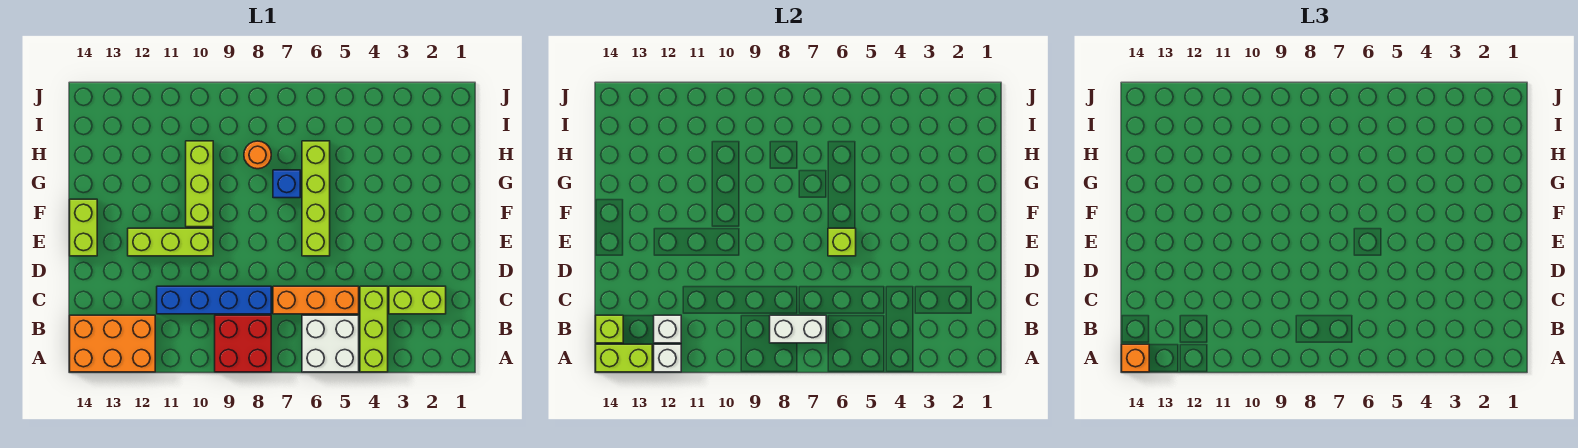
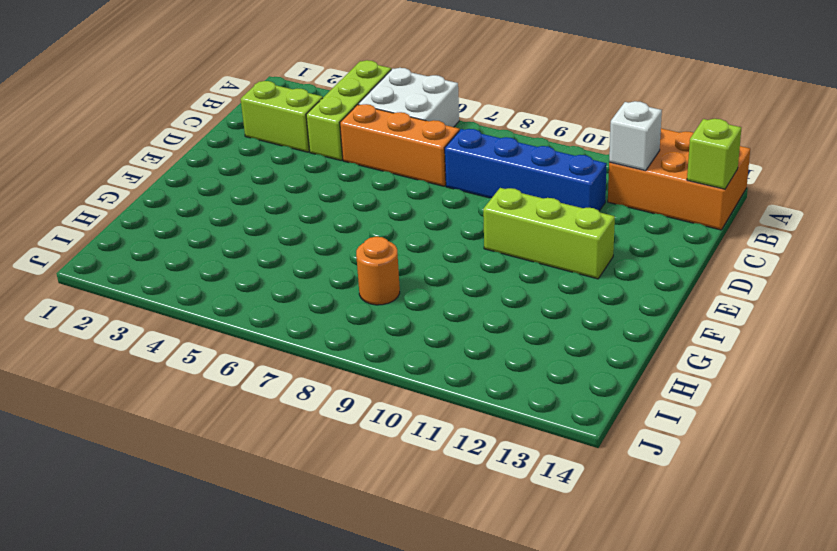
none -> red 2x2 brick [215,315,271,372]
none -> lime 1x4 brick [302,141,330,256]
none -> lime 1x2 brick [70,199,97,256]

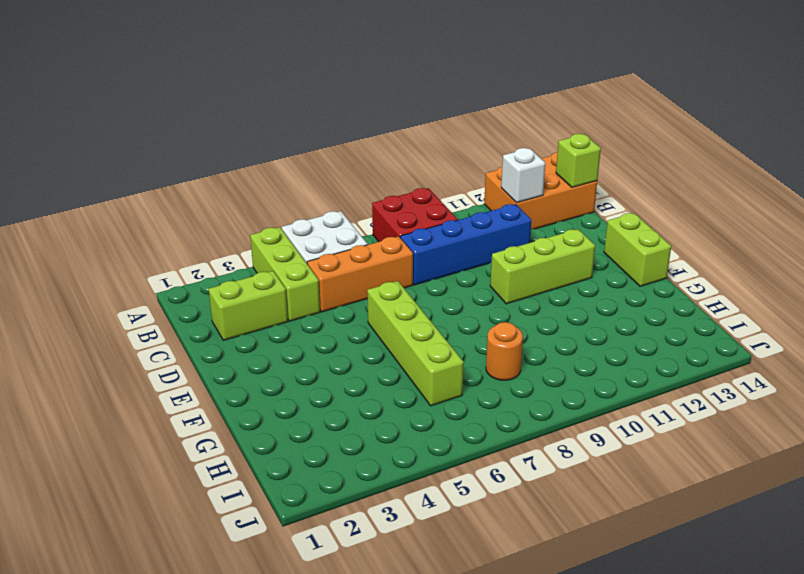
none -> lime 1x3 brick [186,141,213,227]
none -> blue 1x1 brick [273,170,300,198]
none -> white 1x1 brick [654,344,681,372]

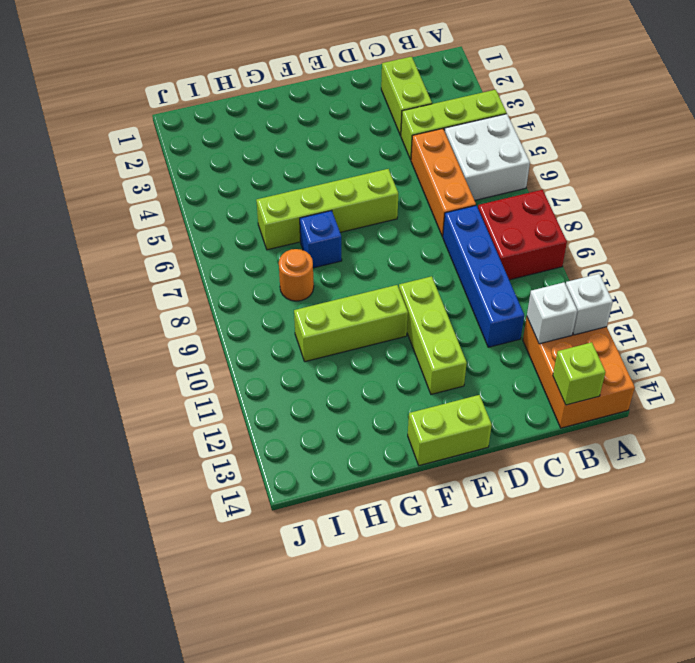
none -> lime 1x2 brick [596,344,652,372]
none -> white 1x2 brick [770,315,826,343]
none -> lime 1x1 brick [828,228,856,256]

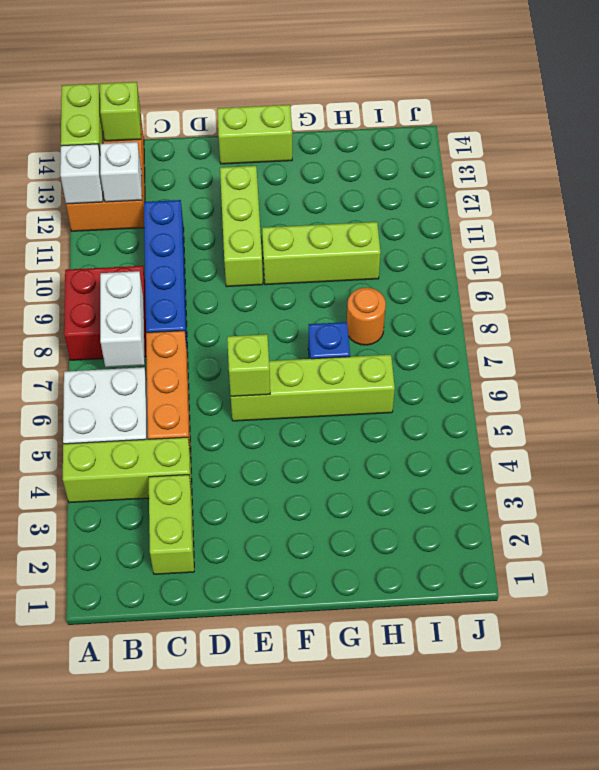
none -> orange 1x1 brick [1122,344,1149,372]

